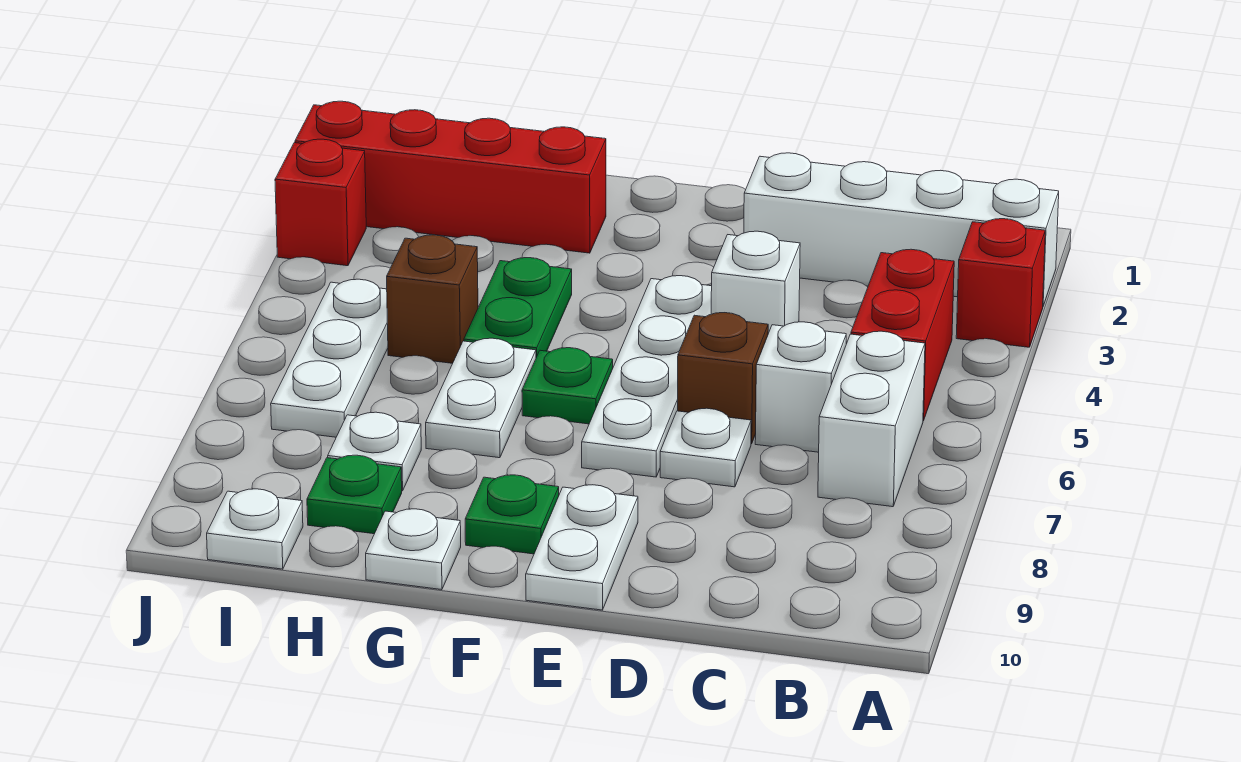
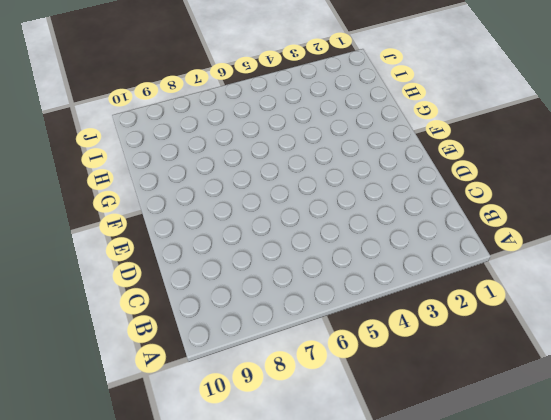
none -> white 1x4 brick [744,153,1059,306]
none -> red 1x1 brick [956,219,1045,347]
none -> red 1x2 brick [851,249,954,421]

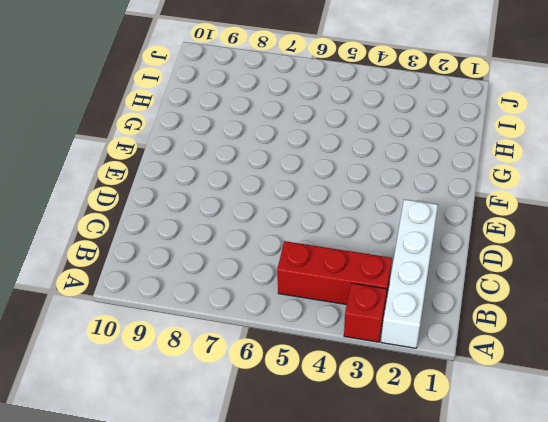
red 1x3 brick [277,241,392,306] -> red 1x2 brick [851,249,954,421]
none -> white 1x2 brick [818,331,925,507]
none -> white 1x1 brick [755,322,846,452]
none -> white 1x1 brick [711,231,800,334]

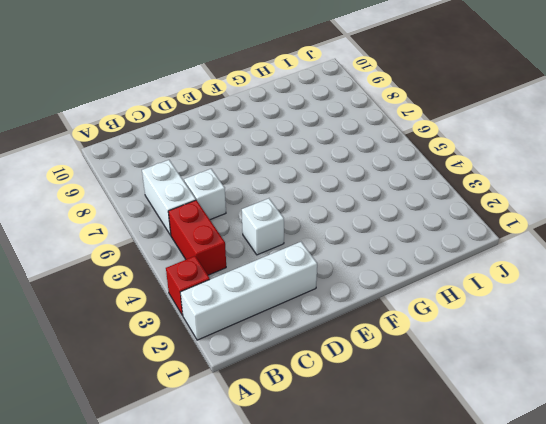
none -> brown 1x1 brick [678,313,768,444]
none -> white 1x1 plate [660,408,751,487]
none -> white 1x4 plate [582,276,712,477]

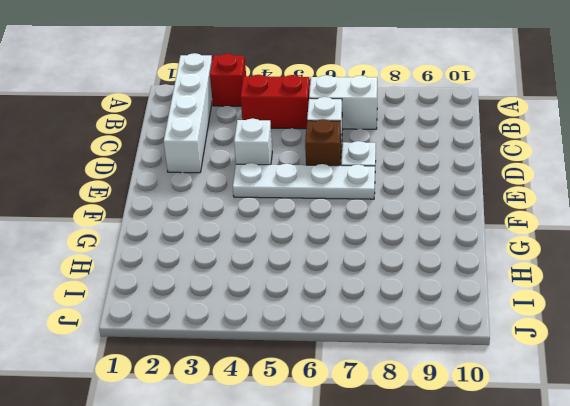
none -> white 1x2 plate [526,485,638,610]
none -> green 1x1 plate [522,348,613,424]
none -> green 1x1 plate [465,475,559,554]

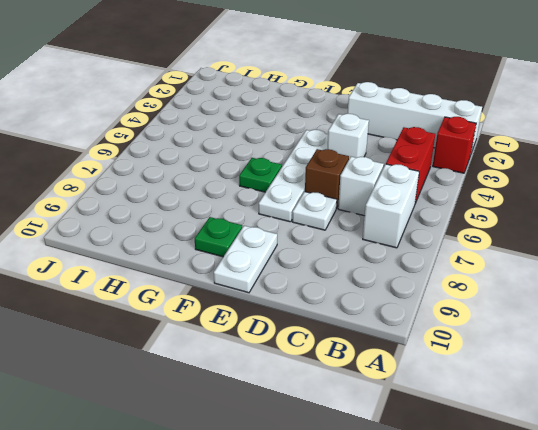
none -> red 1x4 brick [295,101,606,253]
none -> green 1x2 plate [464,258,572,357]
none -> white 1x2 plate [426,338,536,458]

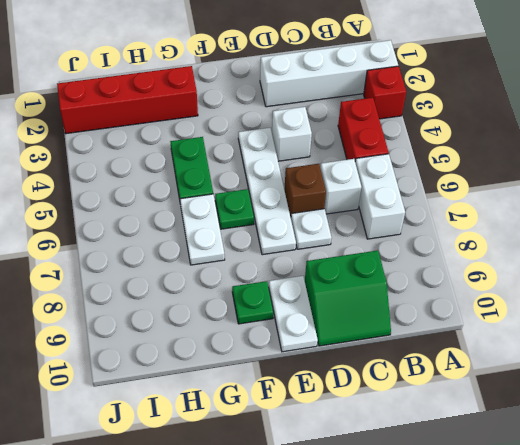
green 2x2 slope [305,250,391,346] -> none
none -> white 1x1 plate [366,509,461,590]
none -> brown 1x1 brick [387,235,478,363]
none -> white 1x1 plate [328,412,421,491]

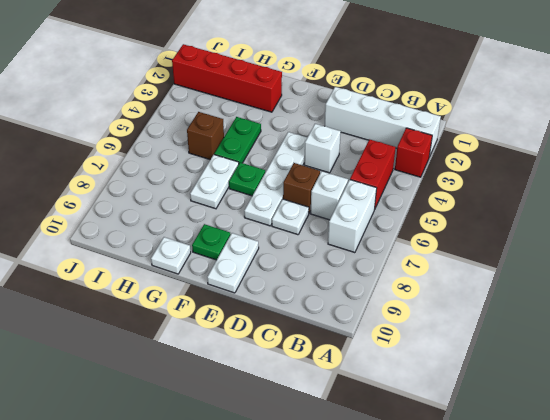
none -> white 1x1 plate [328,412,421,491]
none -> green 1x1 plate [307,455,402,534]
none -> white 1x3 plate [271,279,388,437]

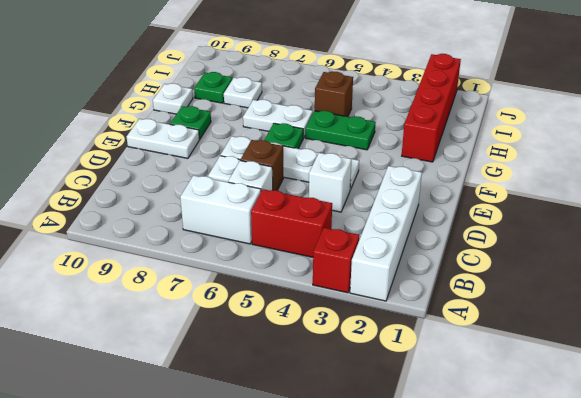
none -> white 1x3 plate [271,279,388,437]
none -> white 1x1 plate [207,489,303,569]
none -> red 1x1 brick [275,139,366,266]

